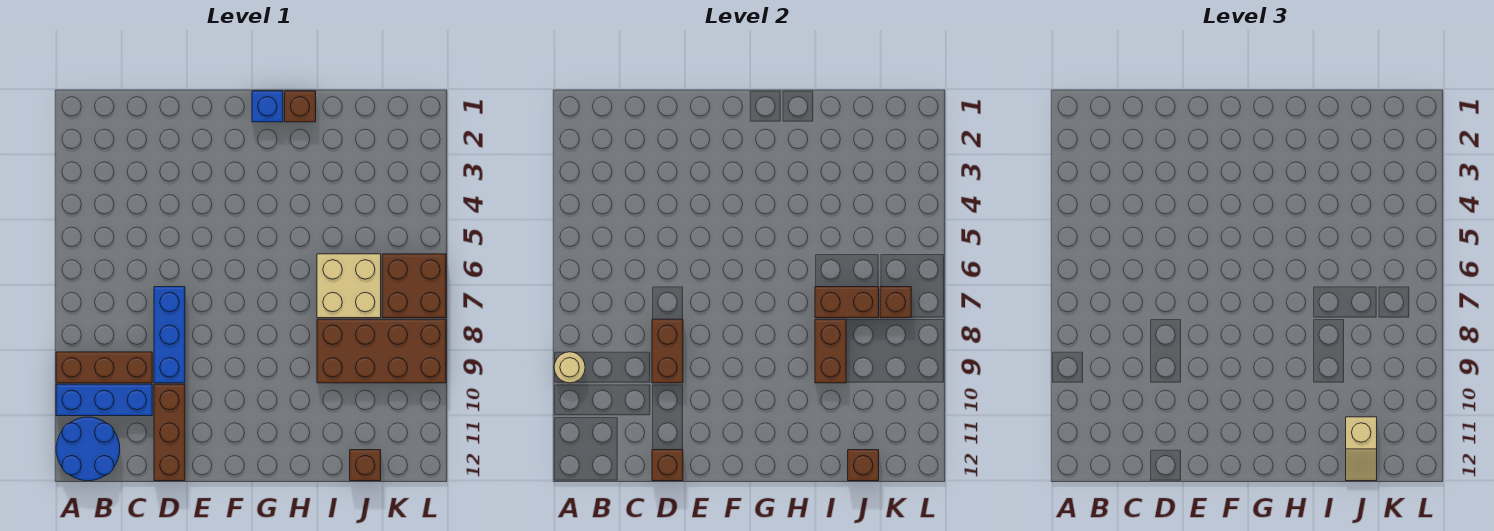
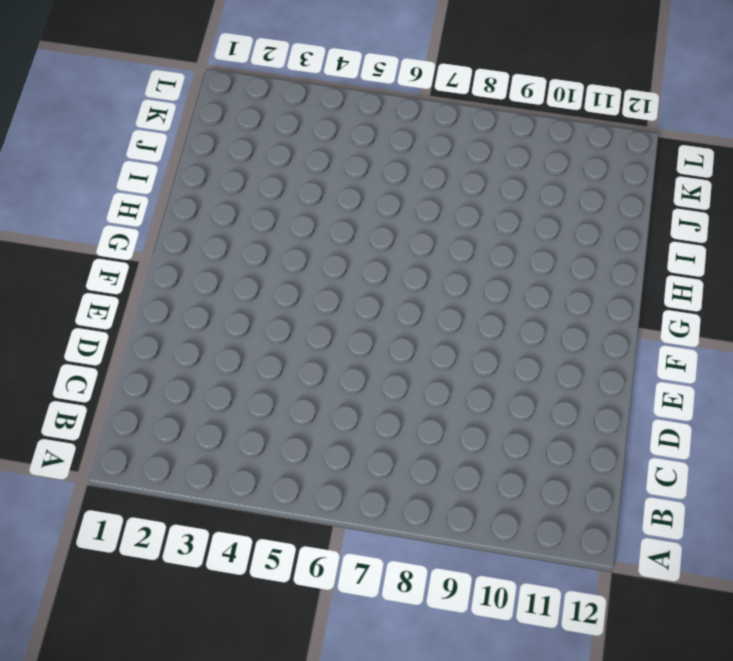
none -> brown 1x3 brick [56,352,152,383]
none -> blue 1x3 brick [56,384,152,416]
none -> blue 2x2 round brick [56,417,120,481]

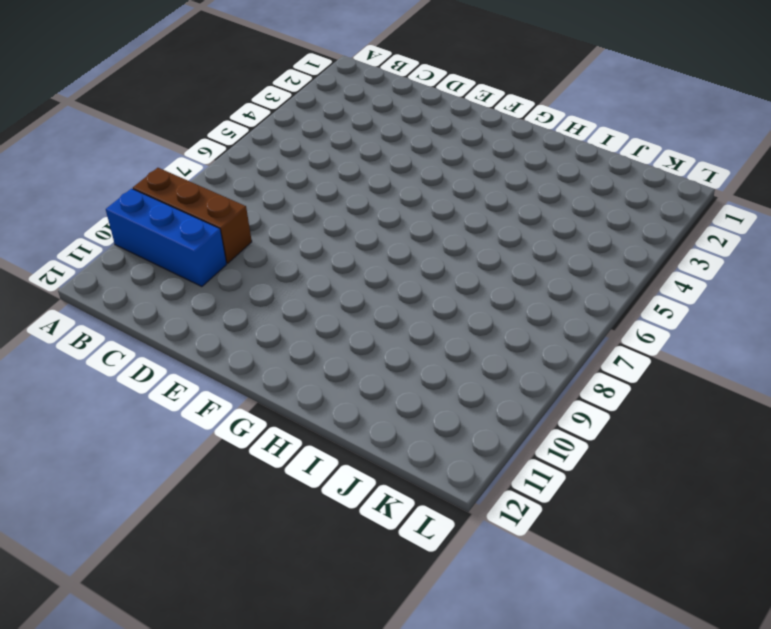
none -> blue 2x2 round brick [56,417,120,481]
none -> blue 1x3 brick [154,287,185,383]
none -> brown 1x3 brick [154,384,185,481]

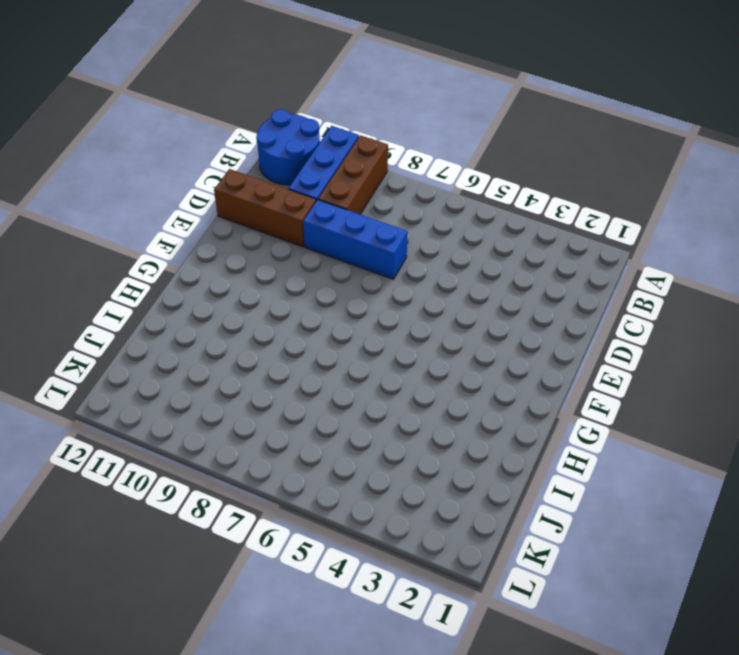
none -> blue 1x1 brick [252,91,283,122]
none -> brown 1x1 brick [285,91,316,122]
none -> tan 2x2 brick [317,254,381,318]

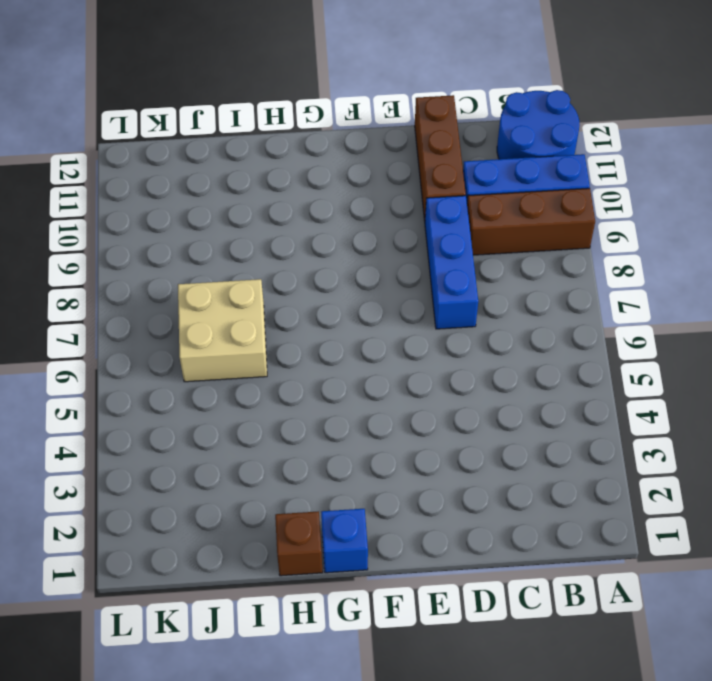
none -> brown 2x4 brick [317,319,446,383]
none -> brown 1x1 brick [350,450,381,481]
none -> brown 2x2 brick [382,254,446,318]

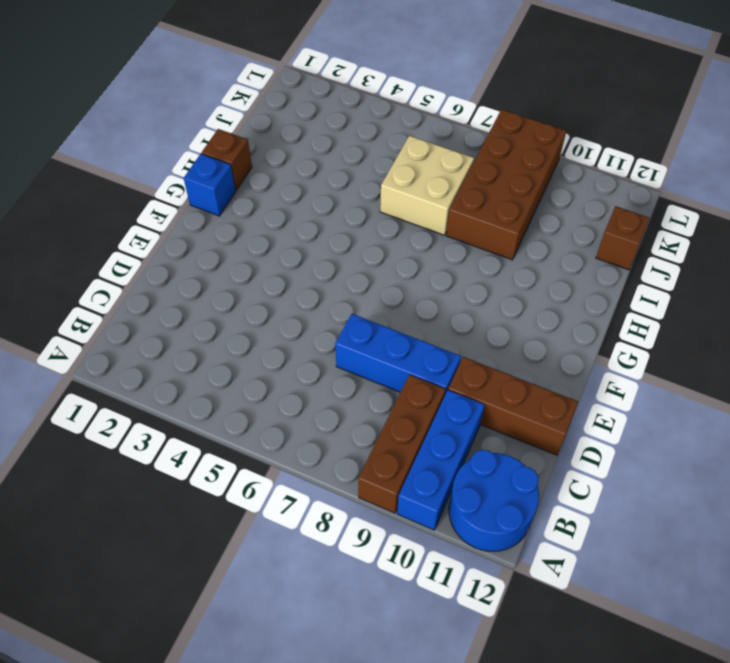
none -> brown 2x2 brick [382,254,446,318]
none -> tan 1x1 round brick [554,352,585,383]
none -> brown 1x2 brick [652,319,683,383]

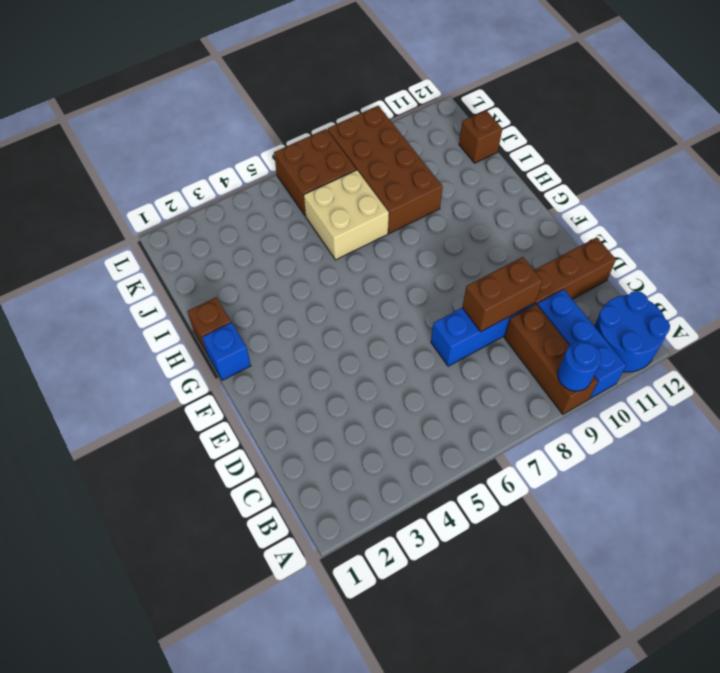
blue 1x1 round brick [558,341,601,391] -> tan 1x1 round brick [554,352,585,383]
none -> brown 1x1 brick [652,450,683,481]
none -> brown 1x2 brick [815,287,879,318]
none -> brown 1x2 brick [815,319,846,383]

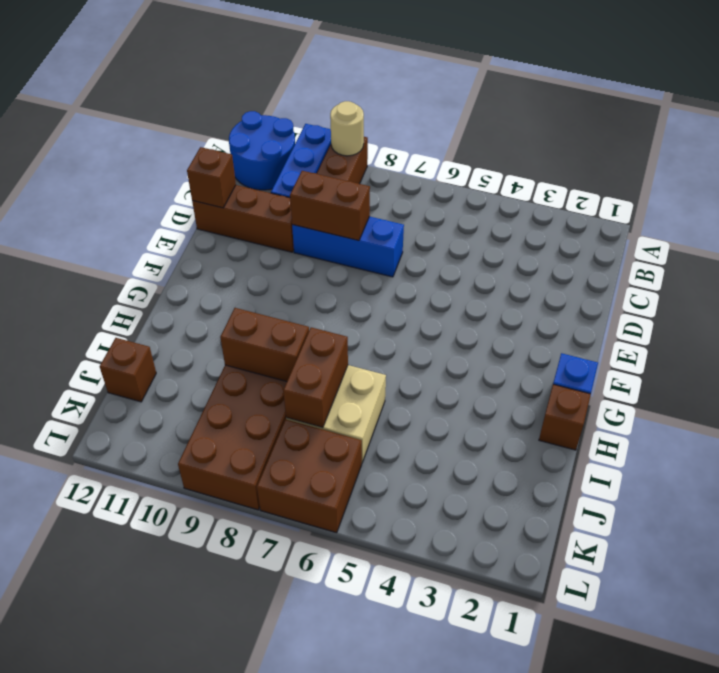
none -> brown 1x1 brick [848,450,879,481]
none -> brown 1x1 brick [880,287,911,318]
none -> tan 1x2 slope [1346,417,1377,481]

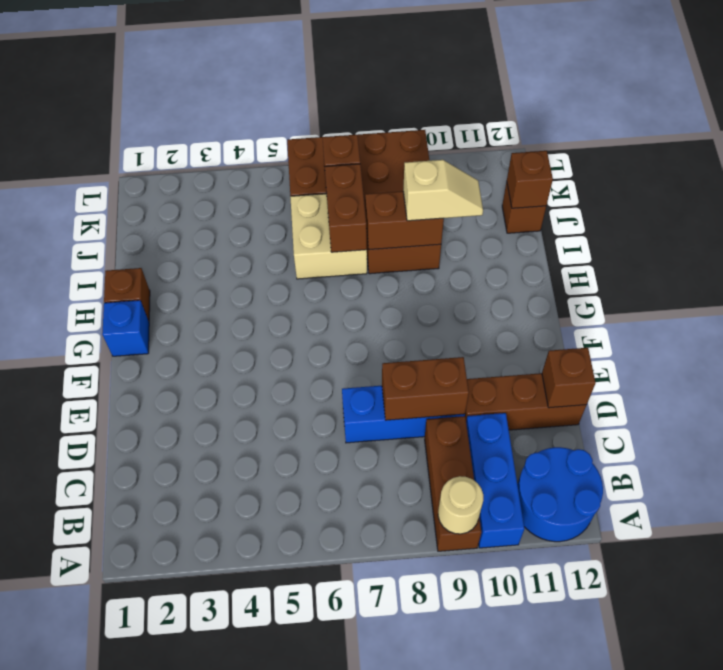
tan 1x2 slope [403,160,483,221] -> tan 1x2 slope moved to [1346,417,1377,481]

